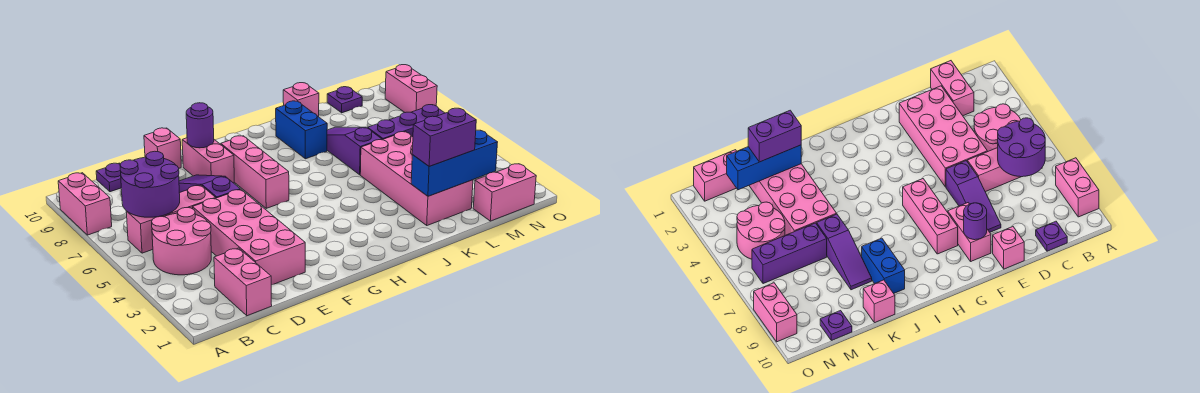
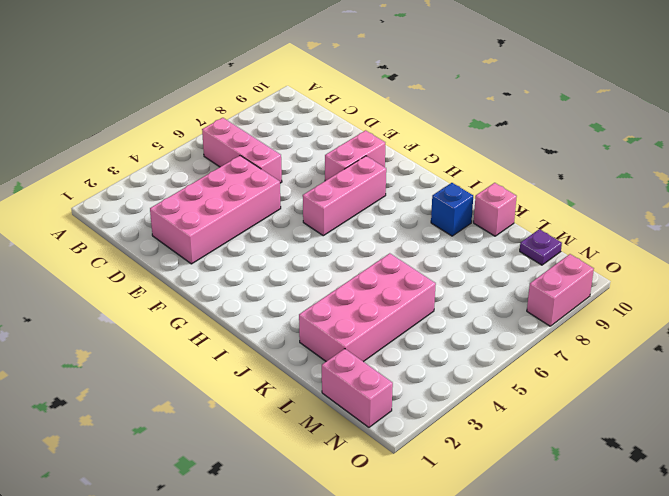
blue 1x1 brick [431,183,473,236] -> blue 1x2 brick [276,101,327,159]
none -> pink 1x2 brick [58,173,112,235]
none -> pink 2x2 round brick [152,208,211,275]
none -> pink 1x2 brick [214,248,272,316]

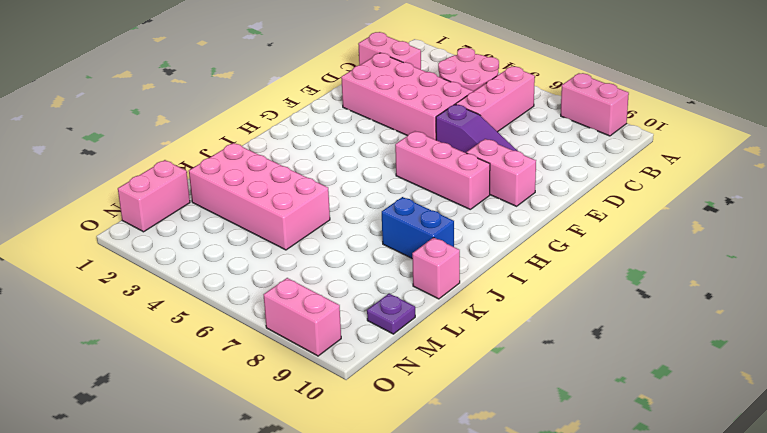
none -> purple 1x1 plate [96,163,121,192]
none -> pink 1x1 brick [144,128,181,168]
none -> purple 1x3 slope [327,127,382,175]

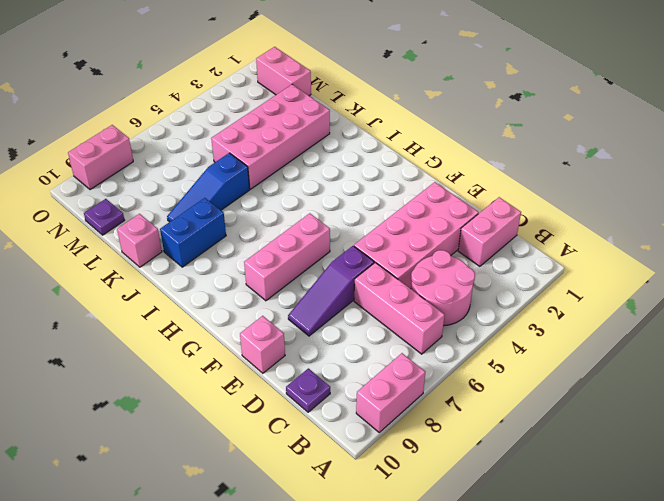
blue 1x3 slope [167,153,250,222] -> purple 1x3 slope [327,127,382,175]
none -> pink 1x2 brick [182,138,234,183]
none -> purple 1x3 brick [368,105,444,140]
none -> pink 2x2 round brick [737,202,785,259]

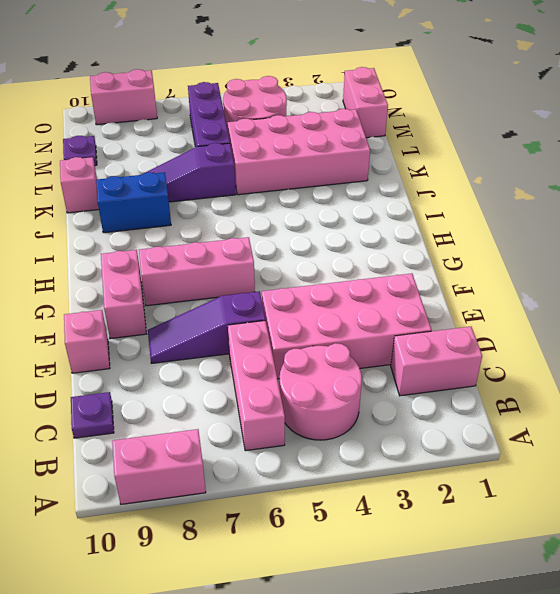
pink 1x2 brick [101,250,146,339] -> pink 1x2 brick turned to [182,138,234,183]
none -> purple 2x2 round brick [120,151,180,217]
none -> purple 1x1 round brick [186,103,214,148]
none -> blue 1x3 brick [411,130,498,196]

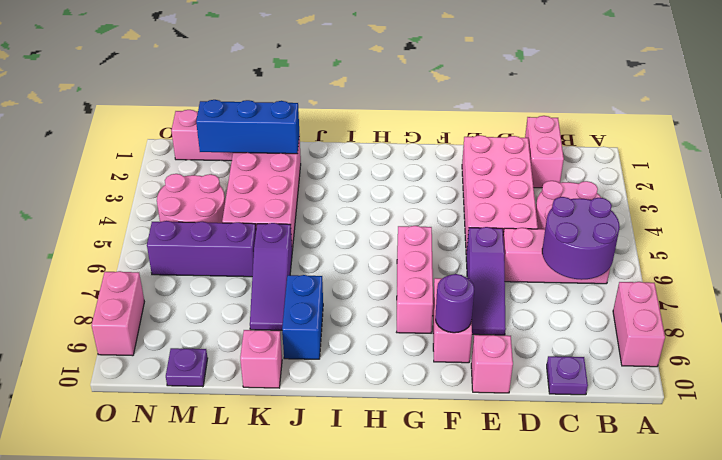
none -> purple 1x2 brick [412,108,476,166]

